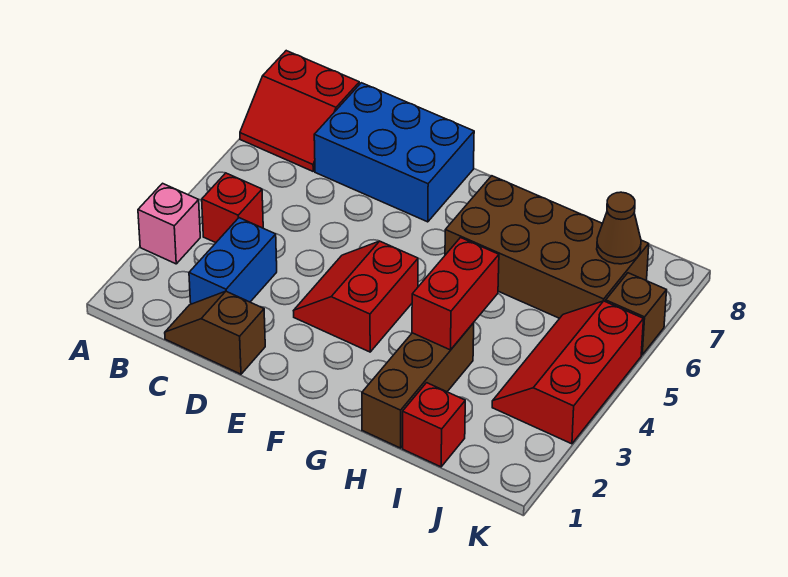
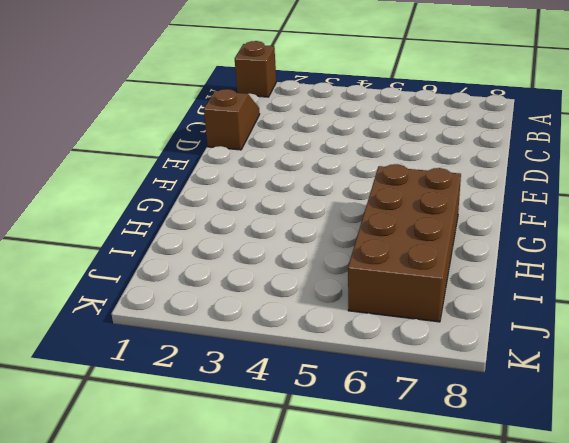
brown 1x1 brick [235,41,276,97] -> brown 1x1 brick moved to [606,273,667,355]
none -> pink 1x1 brick [138,183,200,264]
none -> red 2x2 slope [240,51,359,171]
none -> red 1x1 brick [202,173,263,243]

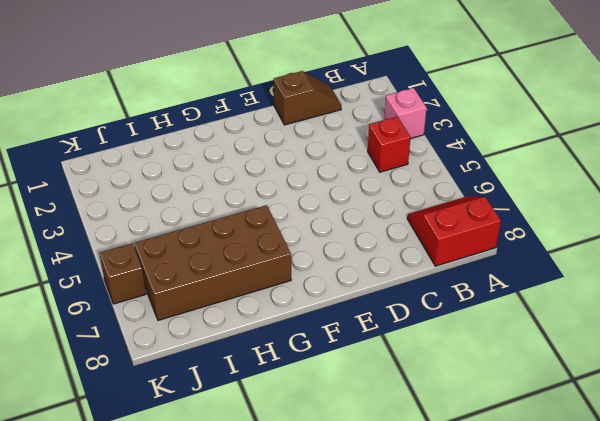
none -> blue 1x2 brick [189,218,277,304]
none -> blue 2x3 brick [314,83,474,222]
none -> red 2x2 slope [293,241,418,352]

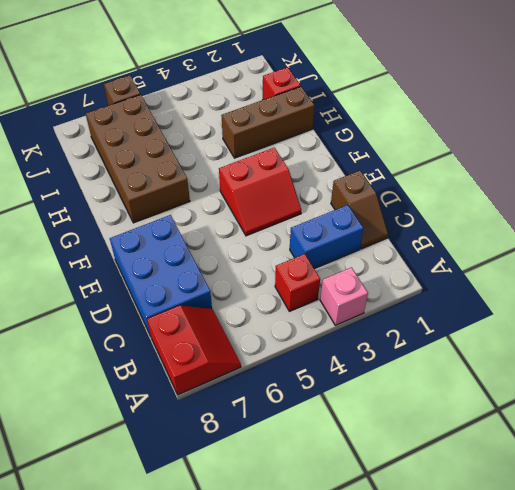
none -> red 2x3 slope [492,301,643,444]
none -> red 1x2 brick [412,238,499,350]
none -> brown 1x1 cone [597,192,641,264]

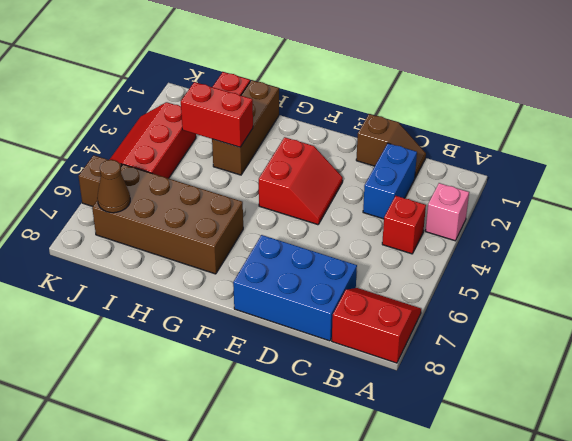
red 1x2 brick [181,82,253,147] -> red 1x2 brick turned to [412,238,499,350]
red 2x3 slope [110,102,196,178] -> red 2x3 slope turned to [492,301,643,444]

